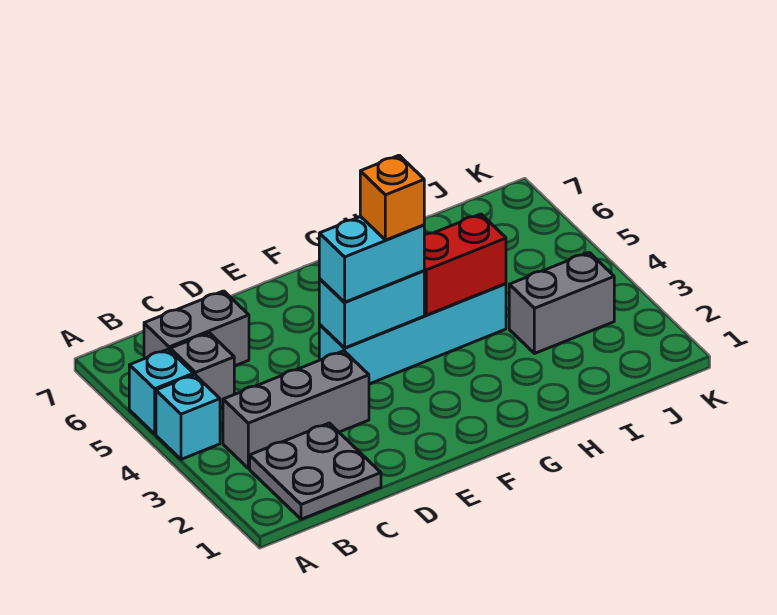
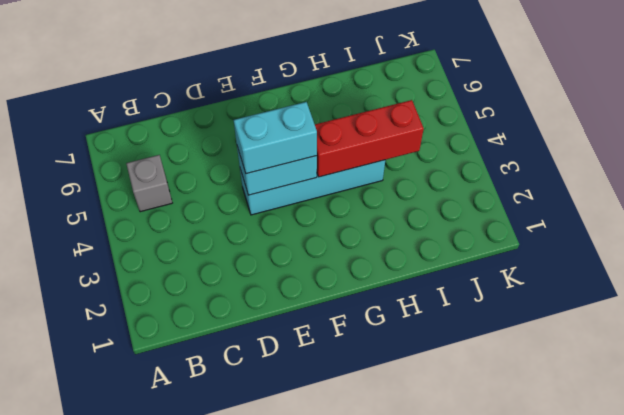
red 1x3 brick [315,100,424,177] -> red 1x2 brick [424,214,506,315]
none -> cyan 1x1 brick [156,375,220,459]
none -> cyan 1x1 brick [129,349,194,434]
none -> grey 2x2 plate [250,423,381,519]

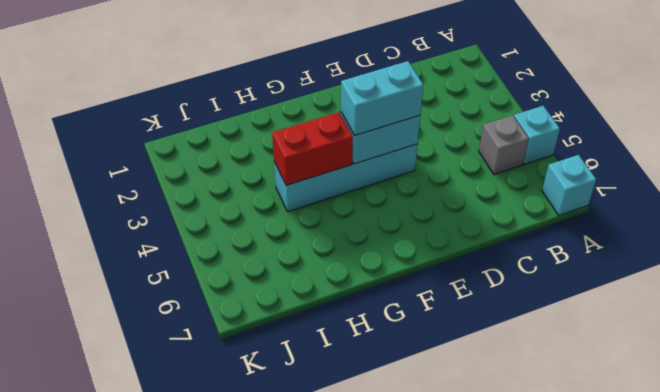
cyan 1x1 brick [542,155,596,215] -> cyan 1x1 brick moved to [156,375,220,459]
none -> grey 2x2 plate [250,423,381,519]
none -> grey 1x3 brick [223,351,369,468]
none -> grey 1x2 brick [144,291,249,366]

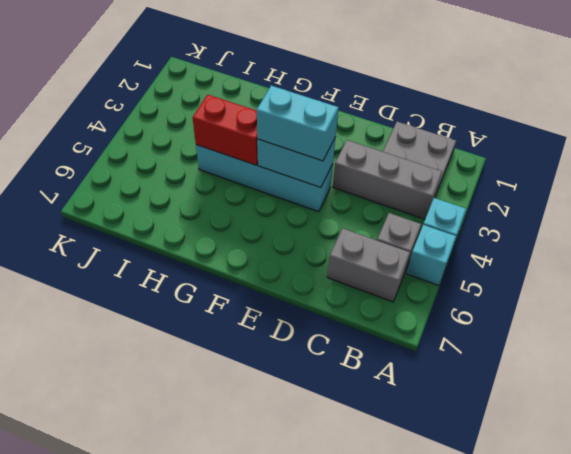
none -> grey 1x2 brick [509,252,614,354]
none -> orange 1x1 brick [360,155,424,240]

